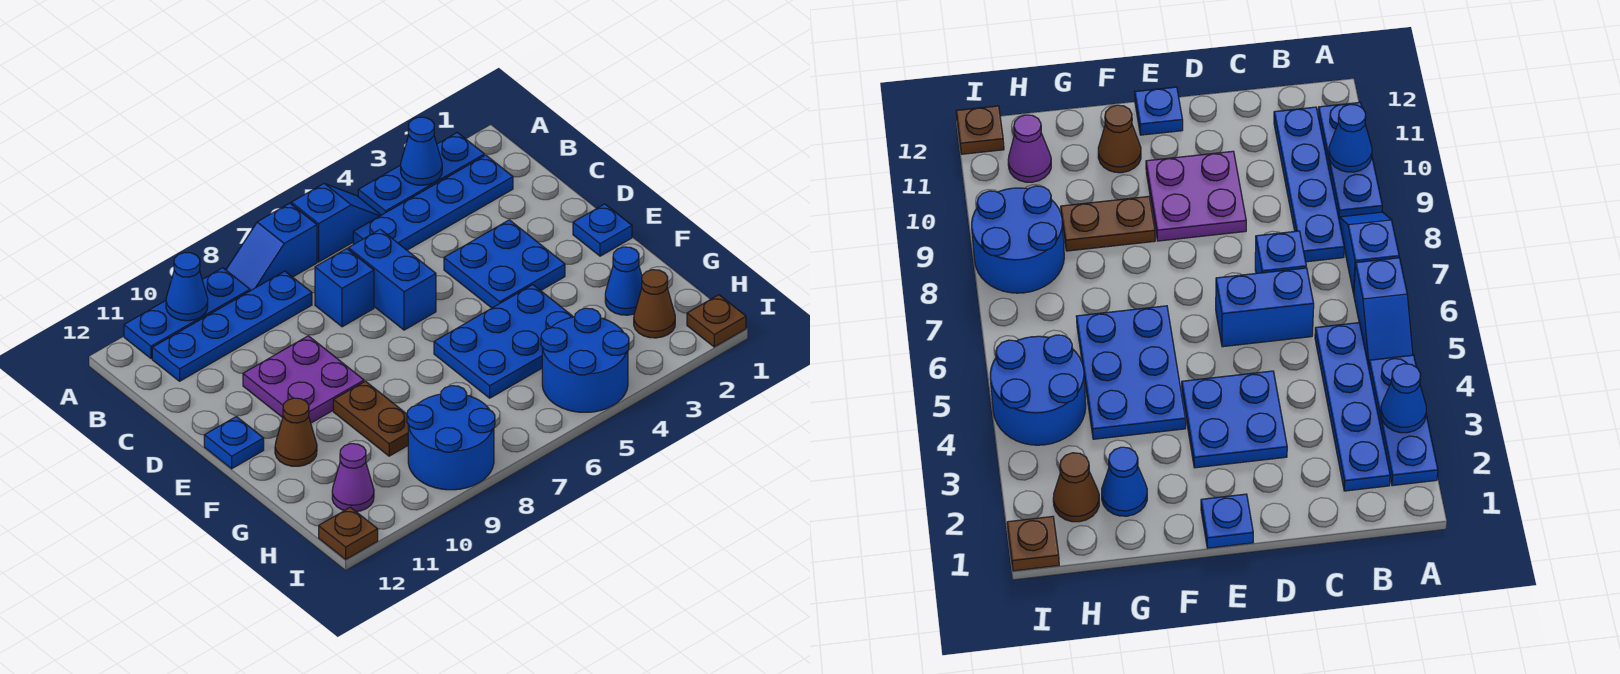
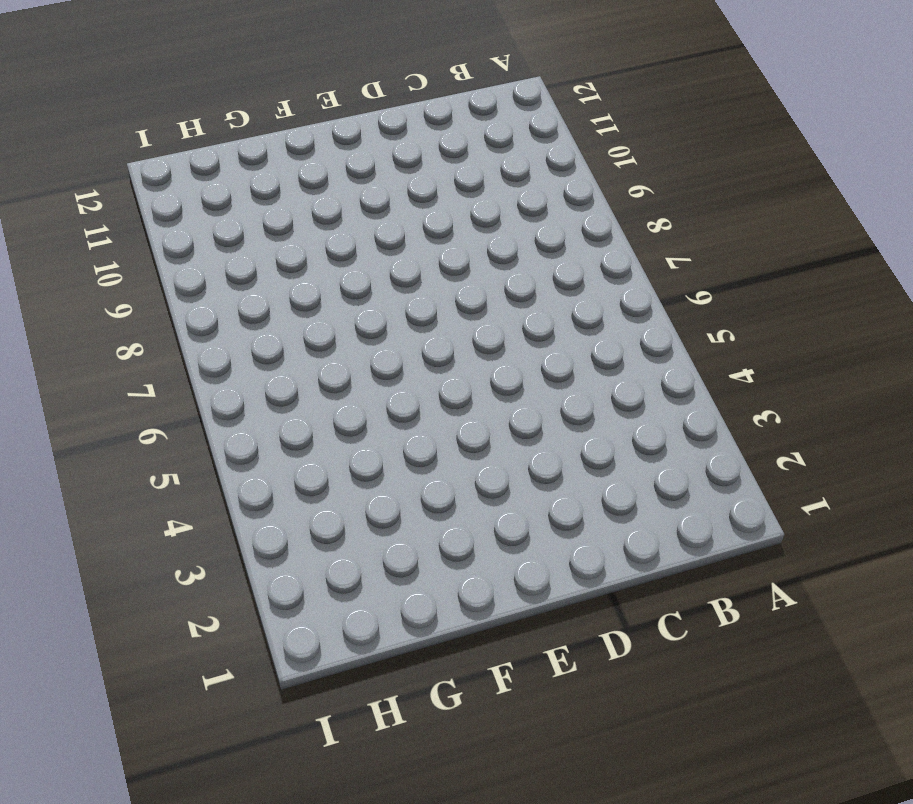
none -> blue 1x3 plate [358,133,484,215]
none -> blue 1x2 slope [291,184,381,262]
none -> blue 1x2 slope [226,203,317,291]

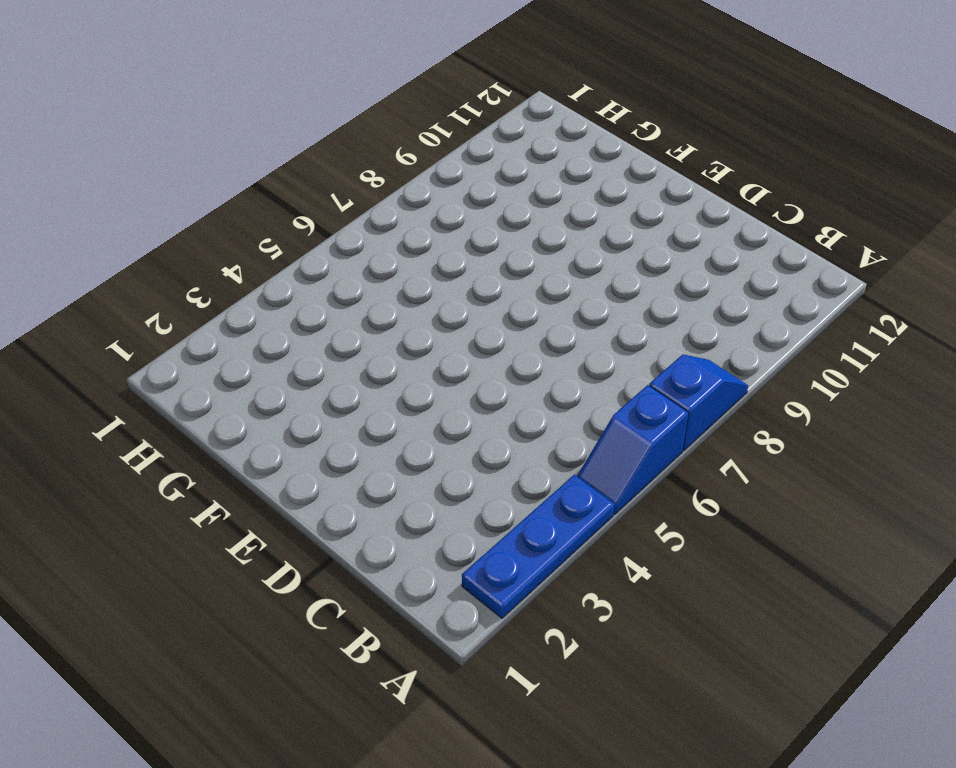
none -> blue 1x3 plate [124,268,250,359]
none -> blue 1x4 plate [353,155,513,250]
none -> blue 1x4 plate [152,271,312,381]

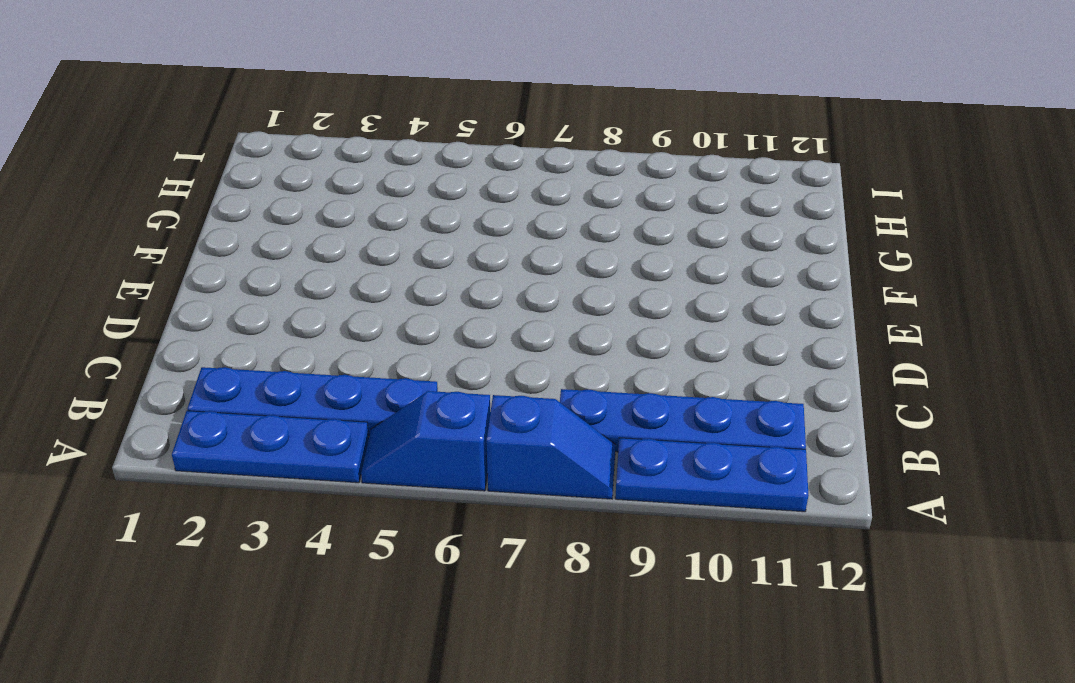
none -> blue 1x2 brick [348,229,436,330]
none -> blue 1x1 brick [315,249,374,327]
none -> blue 2x2 plate [444,220,565,308]

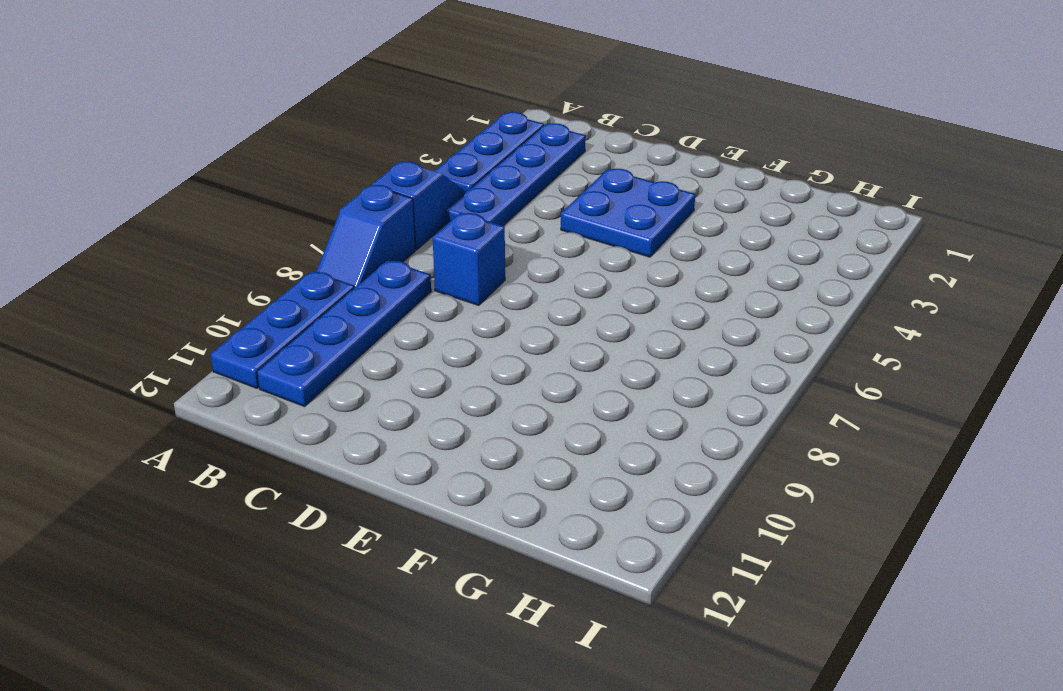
none -> blue 1x2 brick [348,229,436,330]
none -> purple 2x2 plate [243,336,364,423]
none -> blue 1x1 plate [573,204,632,256]

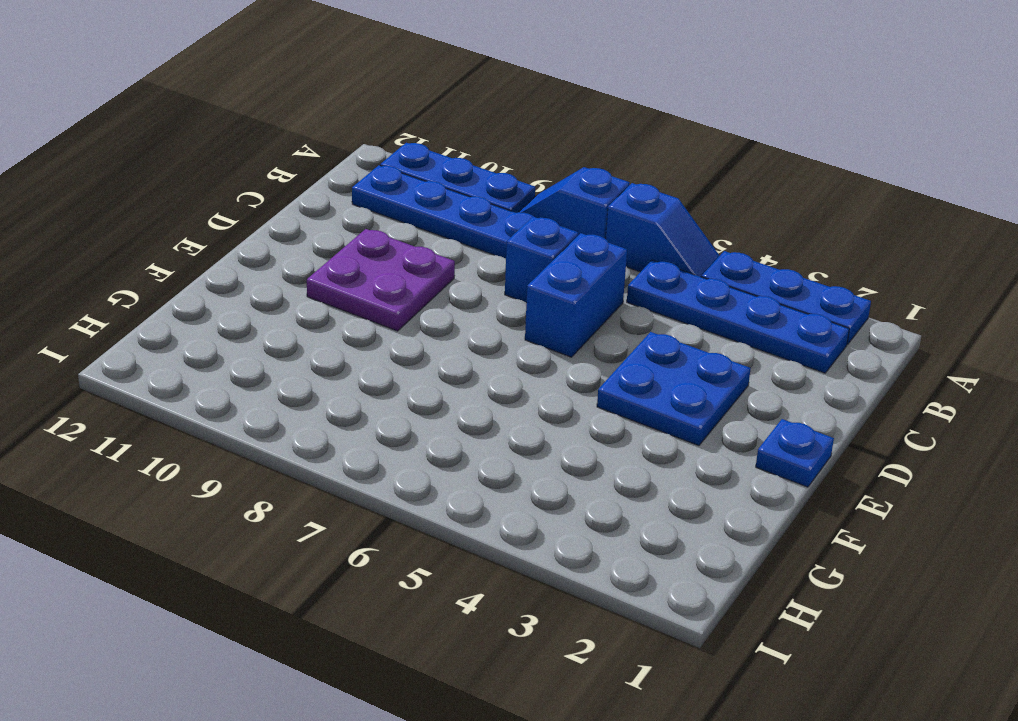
none -> blue 1x1 plate [204,417,264,469]
none -> blue 2x3 plate [434,285,573,398]
none -> brown 1x2 plate [333,381,408,456]

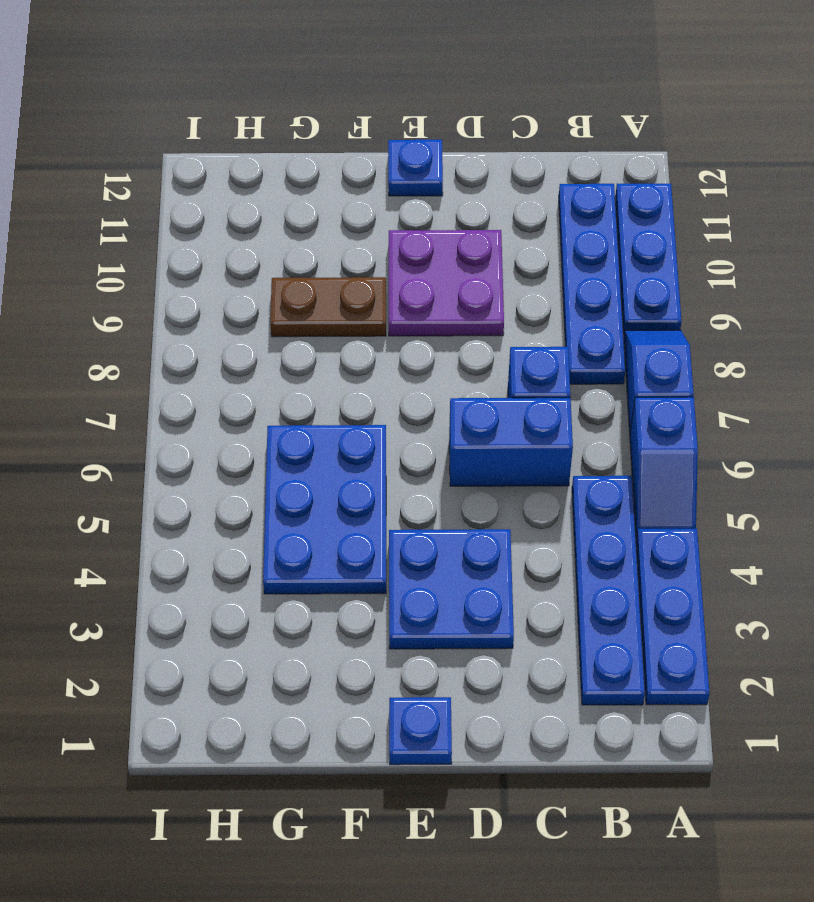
none -> brown 1x1 cone [275,398,317,466]
none -> blue 1x1 cone [605,247,642,315]
none -> brown 1x1 cone [634,270,675,338]

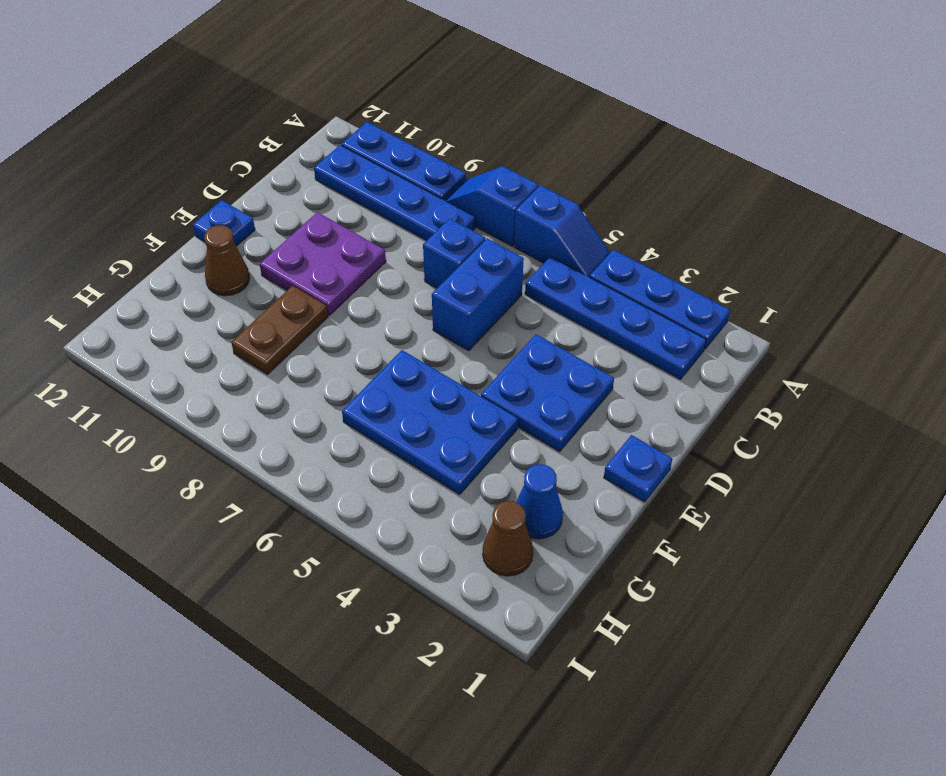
none -> blue 2x2 round brick [541,308,629,412]
none -> blue 2x2 round brick [407,386,495,490]
none -> purple 1x1 cone [332,444,374,512]

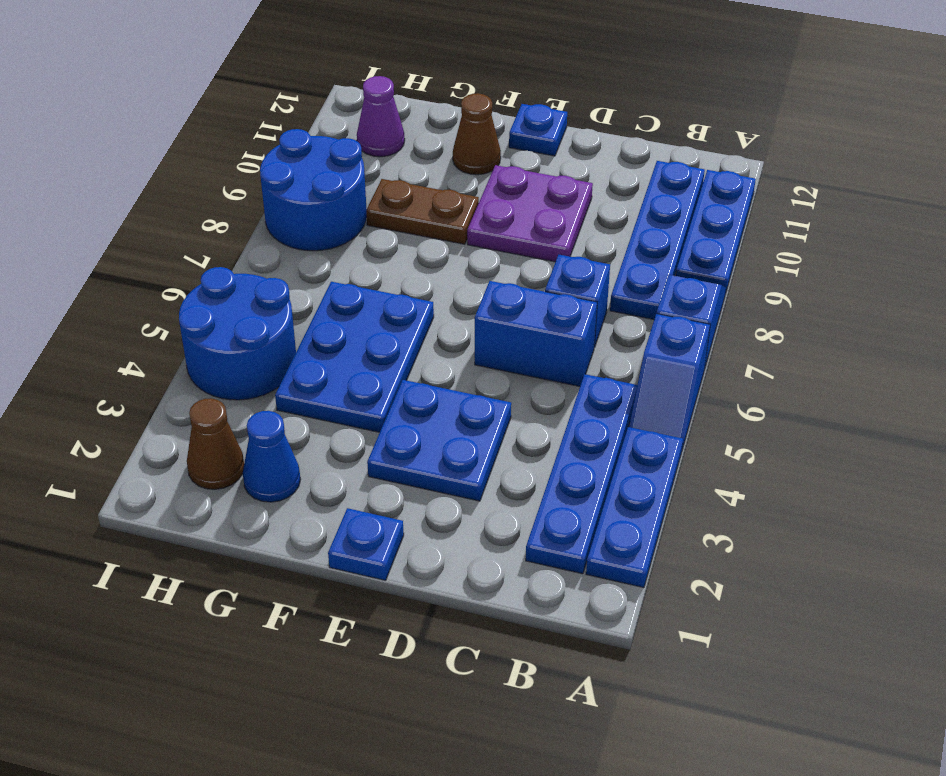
none -> brown 1x1 plate [687,295,746,347]
none -> brown 1x1 plate [319,507,378,559]
none -> blue 1x1 cone [401,117,442,185]

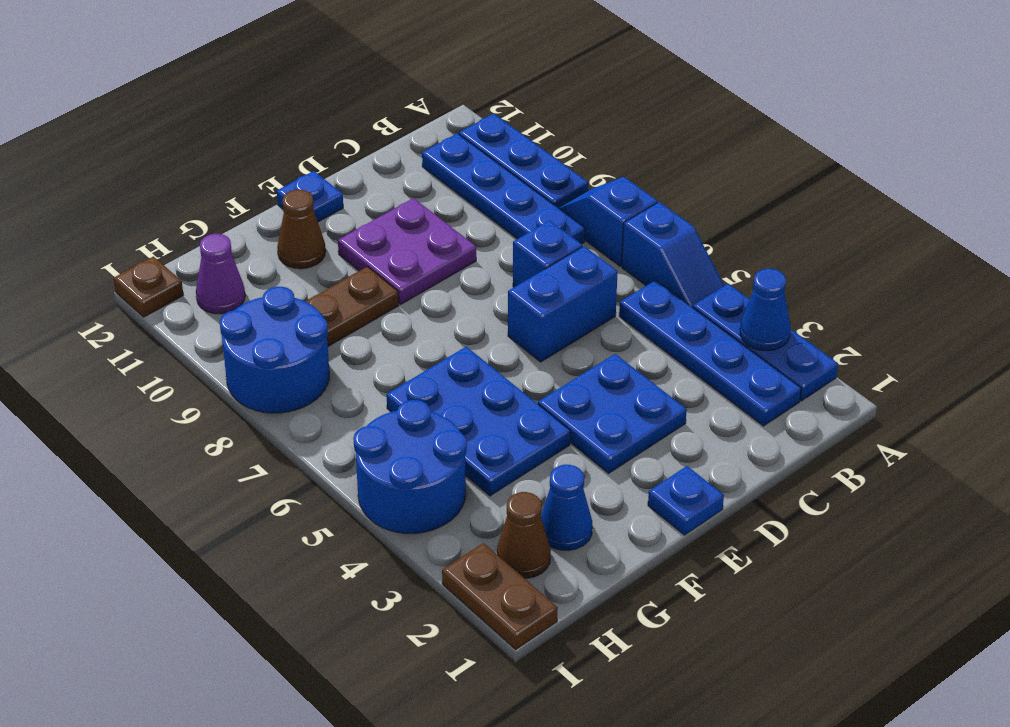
brown 1x2 plate [442,543,558,649] -> brown 1x1 plate [687,295,746,347]
none -> blue 1x1 cone [166,252,208,321]

